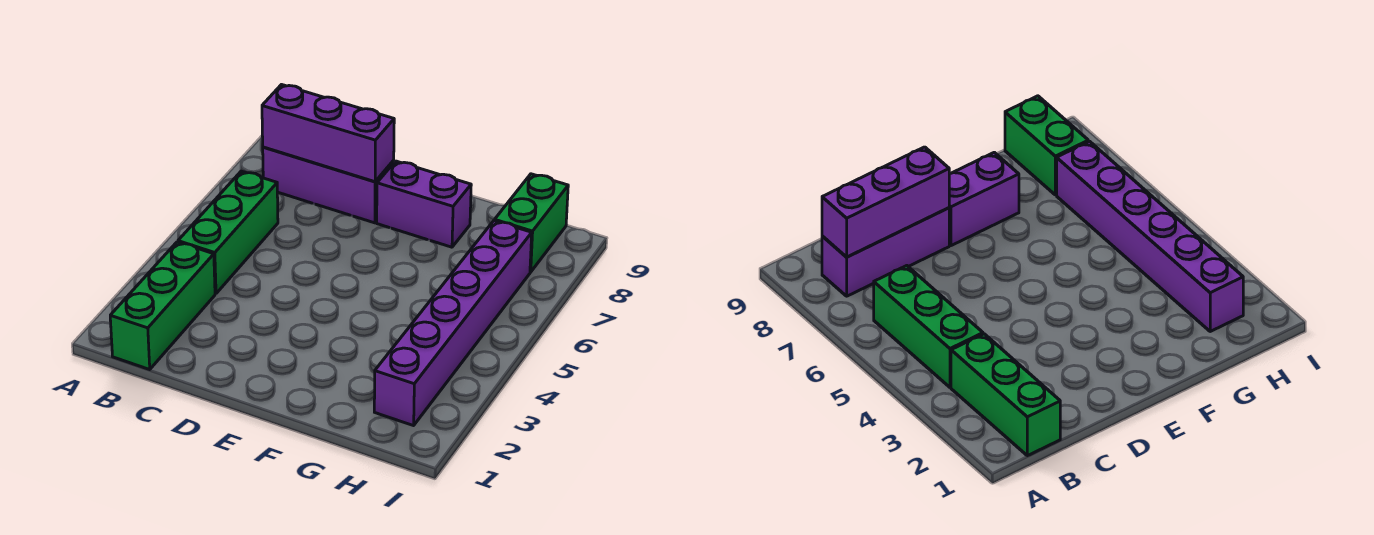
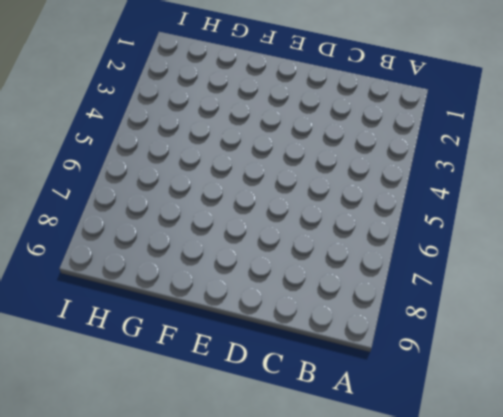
none -> green 1x3 brick [110,242,215,369]
none -> green 1x3 brick [178,171,278,294]

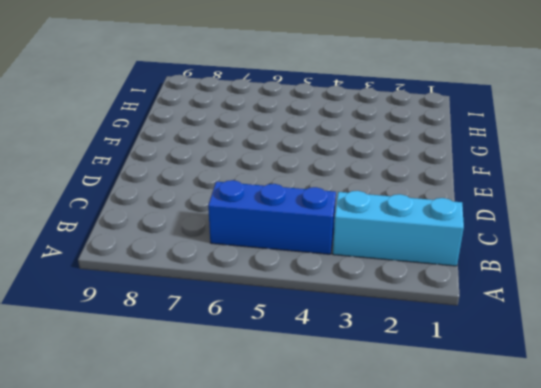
cyan 1x3 brick [333,191,464,266] -> green 1x3 brick [110,242,215,369]
blue 1x3 brick [208,180,336,254] -> green 1x3 brick [178,171,278,294]
none -> purple 1x3 brick [263,147,394,223]
none -> purple 1x2 brick [377,161,471,247]

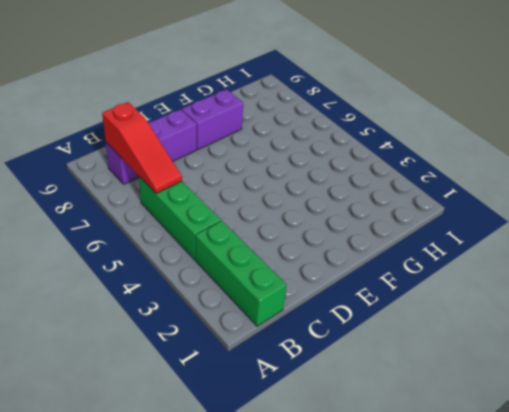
red 1x3 slope [102,102,182,194] -> purple 1x3 brick [262,85,394,182]
none -> purple 1x6 brick [374,221,532,426]
none -> green 1x2 brick [495,174,568,272]

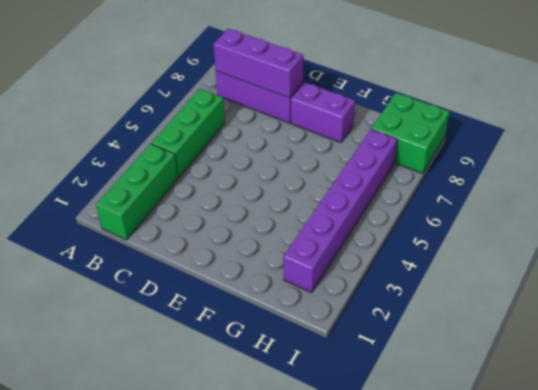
green 2x2 brick [371,93,449,173] -> green 1x2 brick [495,174,568,272]

